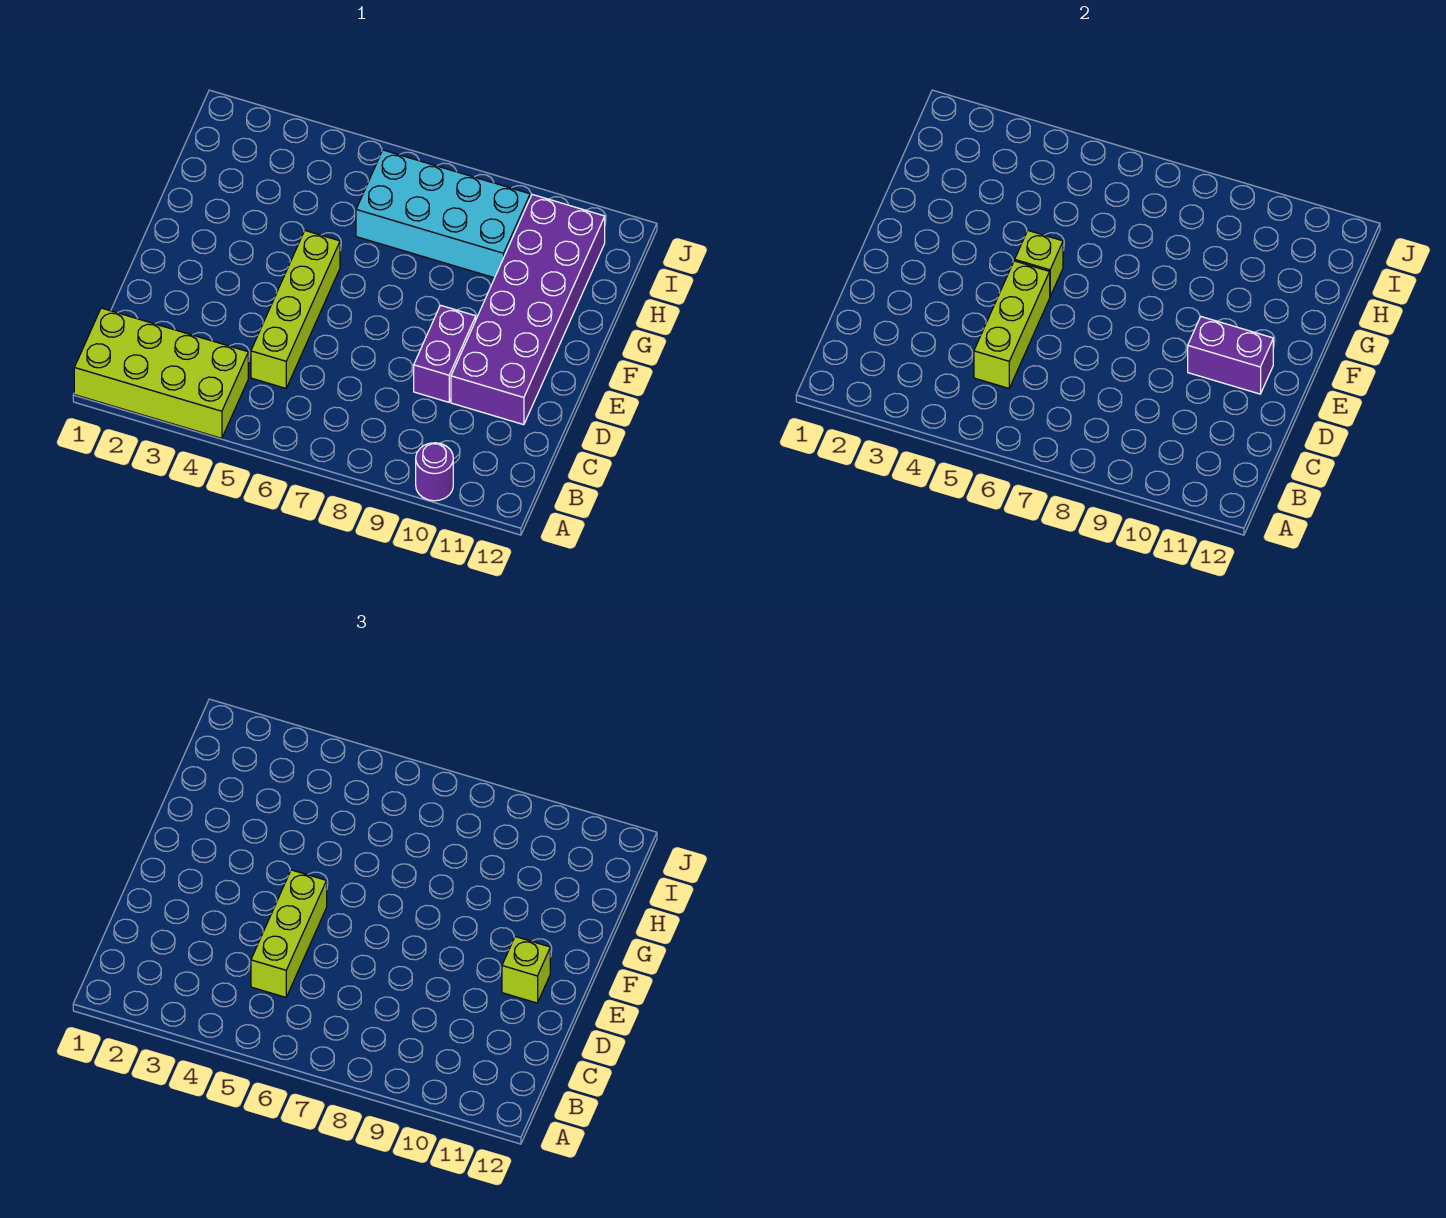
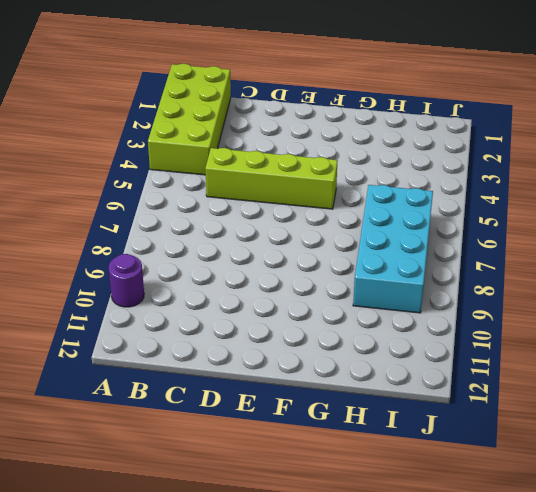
none -> purple 1x2 brick [414,305,476,402]
none -> purple 2x6 brick [451,195,605,425]

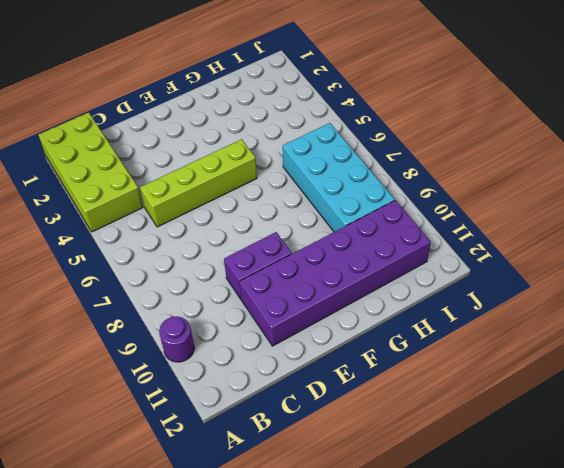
none -> lime 1x3 brick [974,261,1050,388]
none -> purple 1x2 brick [1188,317,1273,394]

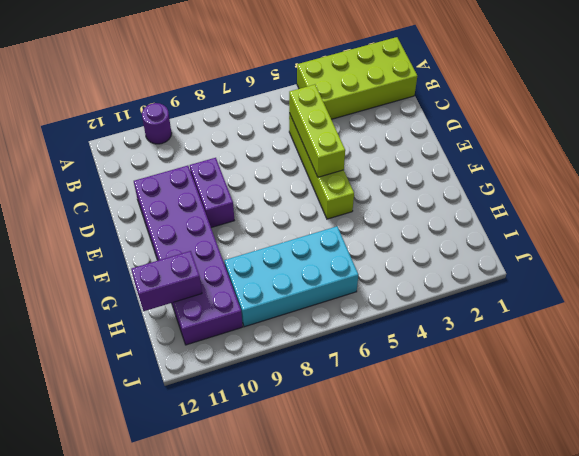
purple 1x2 brick [131,251,202,311] -> purple 1x2 brick moved to [1188,317,1273,394]
none -> lime 1x1 brick [1015,231,1063,296]
none -> lime 1x3 brick [251,870,327,997]

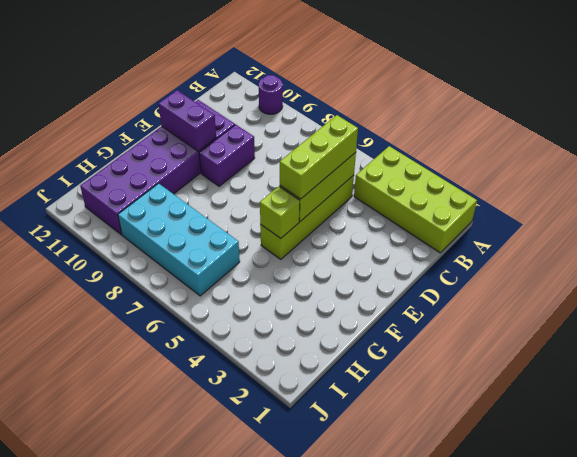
none -> lime 1x1 brick [502,937,550,1003]

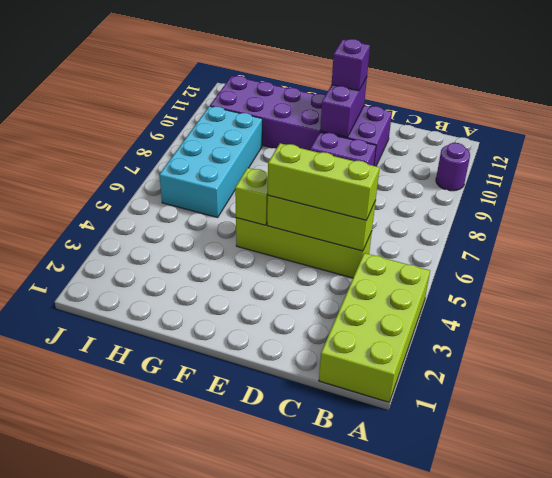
purple 1x1 brick [332,39,370,91] -> lime 1x1 brick [502,937,550,1003]

